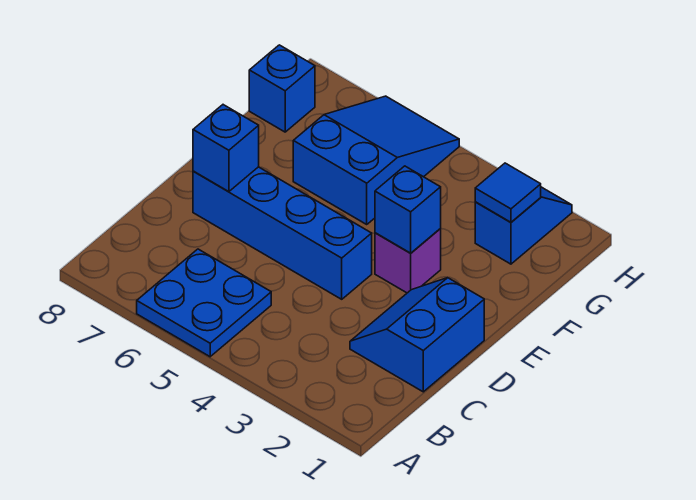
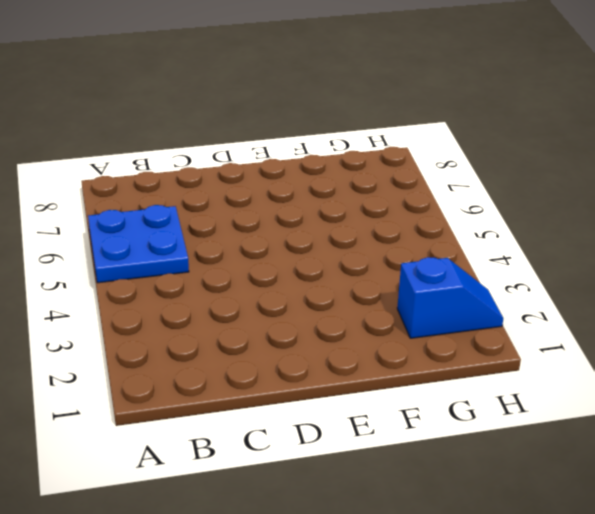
none -> blue 2x2 slope [350,278,484,392]
none -> blue 1x4 brick [193,167,372,299]

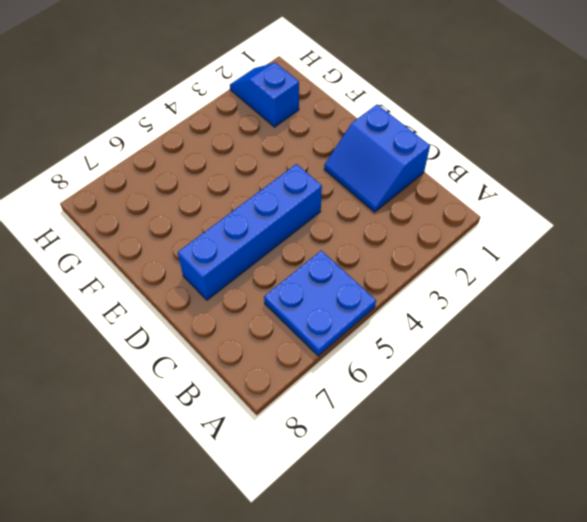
none -> purple 1x1 brick [375,229,441,293]
none -> blue 2x3 slope [293,96,459,224]

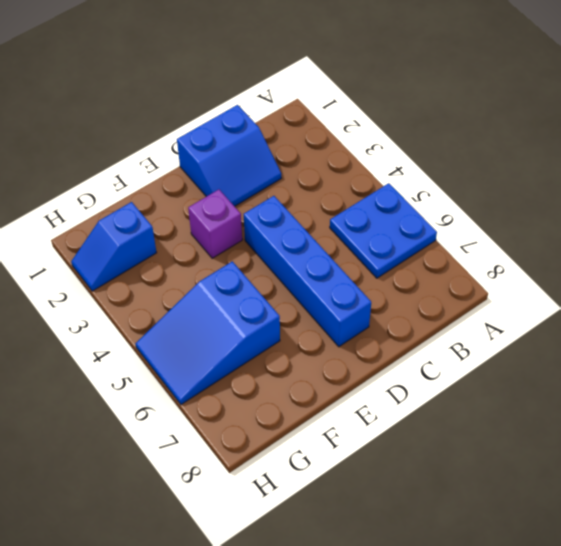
none -> blue 1x1 brick [249,45,315,132]
none -> blue 1x1 brick [193,105,259,192]

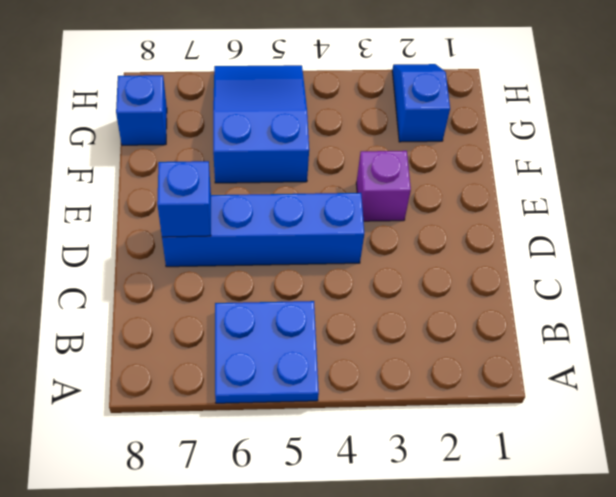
none -> blue 2x2 slope [350,278,484,392]
none -> blue 1x1 brick [375,166,441,253]

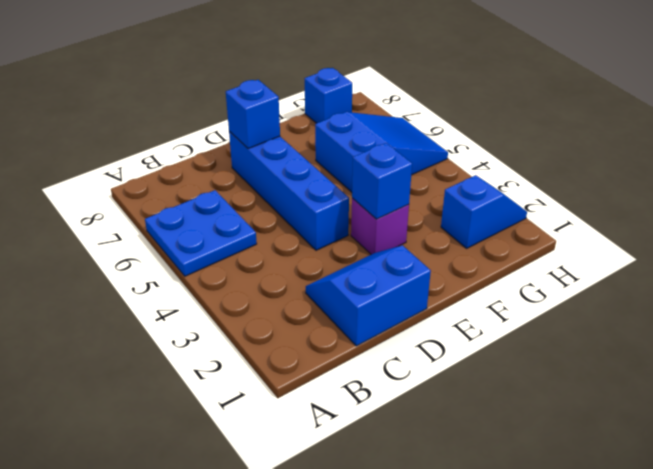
none -> blue 1x1 tile [475,163,541,222]

